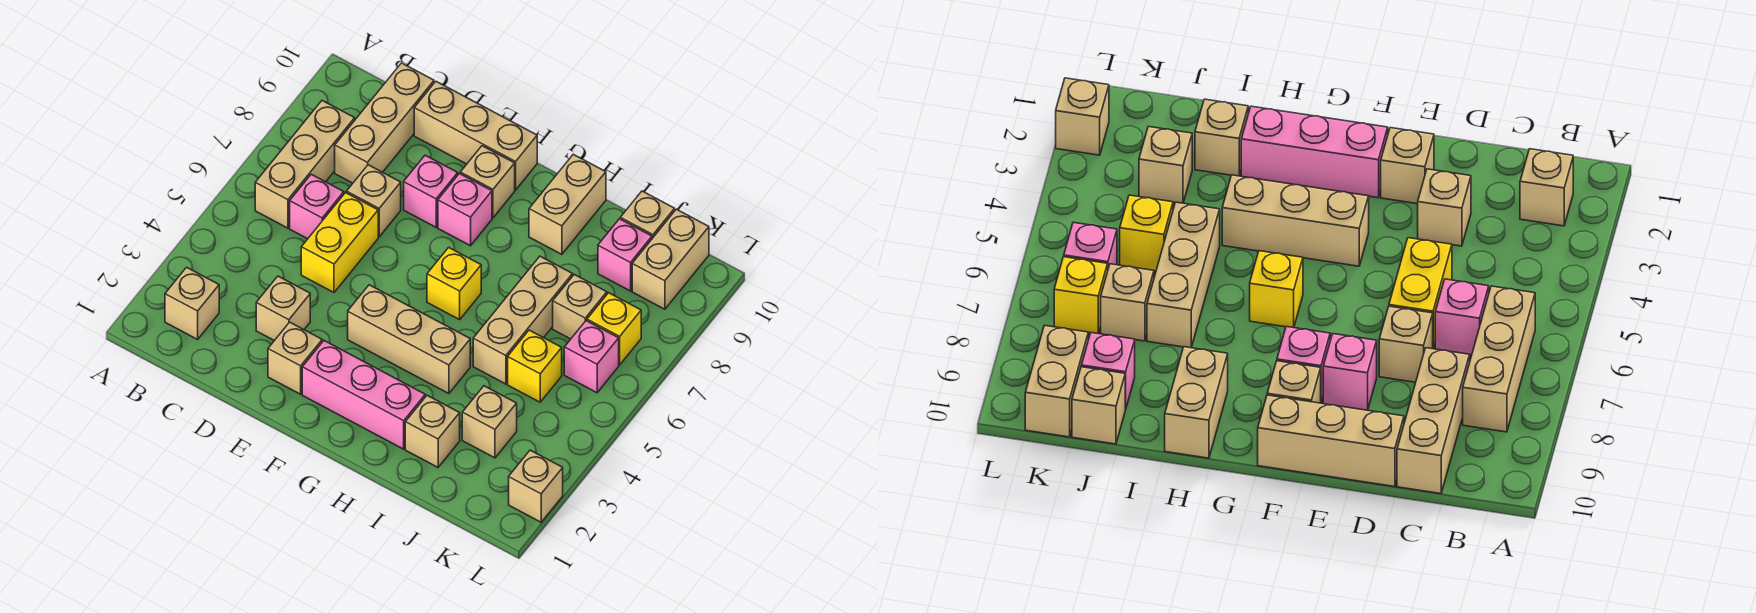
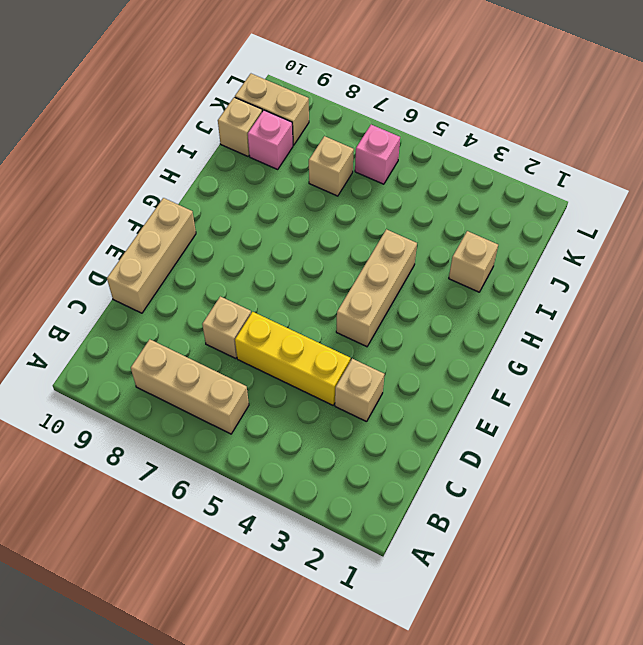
yellow 1x3 brick [235,312,351,405] -> yellow 1x2 brick [301,193,378,292]
none -> tan 1x1 brick [165,267,219,339]
none -> pink 1x1 brick [290,174,344,239]
none -> tan 1x3 brick [335,63,434,183]

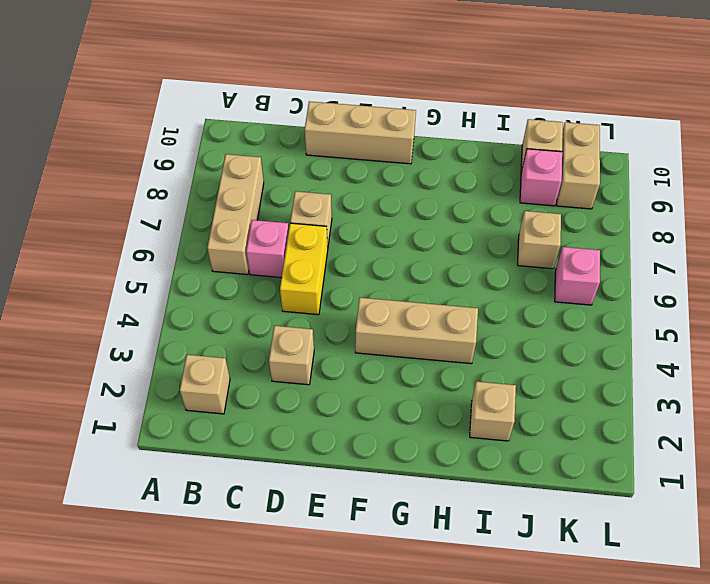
none -> tan 1x3 brick [335,63,434,183]
none -> tan 1x1 brick [268,322,322,394]
none -> pink 1x1 brick [404,155,458,227]

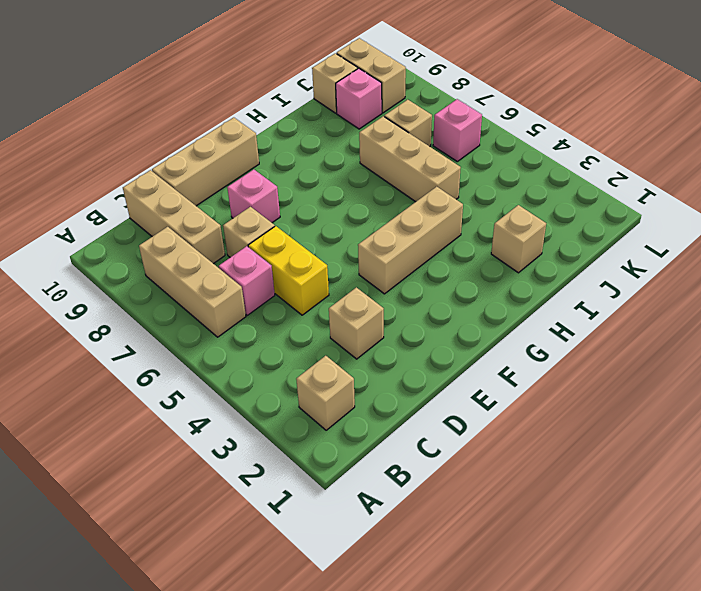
none -> tan 1x1 brick [268,322,322,394]
none -> pink 1x3 brick [302,341,425,449]
none -> pink 1x1 brick [438,174,492,246]

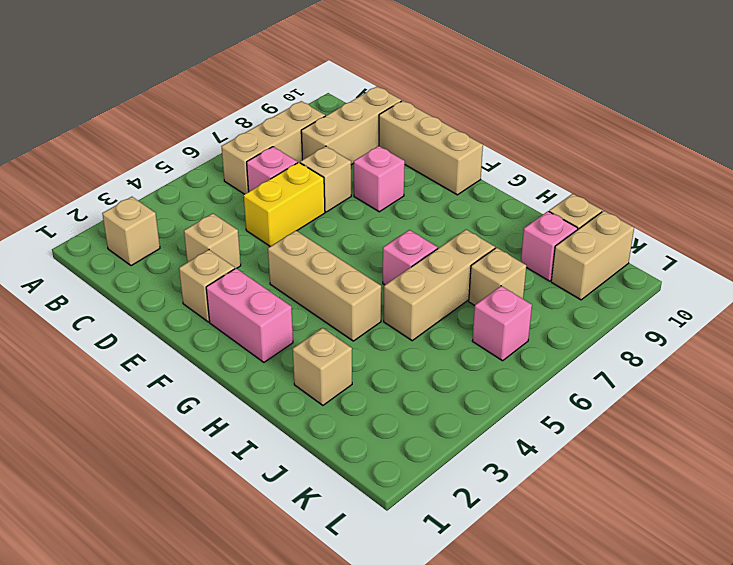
pink 1x2 brick [206,268,293,362] -> pink 1x3 brick [302,341,425,449]
pink 1x1 brick [383,230,438,285] -> pink 1x1 brick moved to [438,174,492,246]
none -> tan 1x1 brick [460,146,515,218]
none -> yellow 1x1 brick [427,247,481,320]
none -> tan 1x2 brick [529,154,606,254]

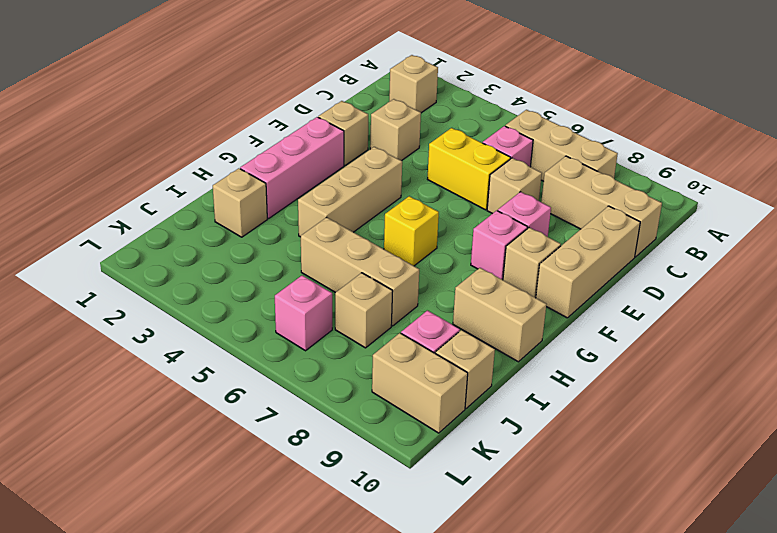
none -> tan 1x1 brick [462,386,517,458]
none -> yellow 1x1 brick [508,330,562,402]
none -> yellow 1x1 brick [587,293,641,365]

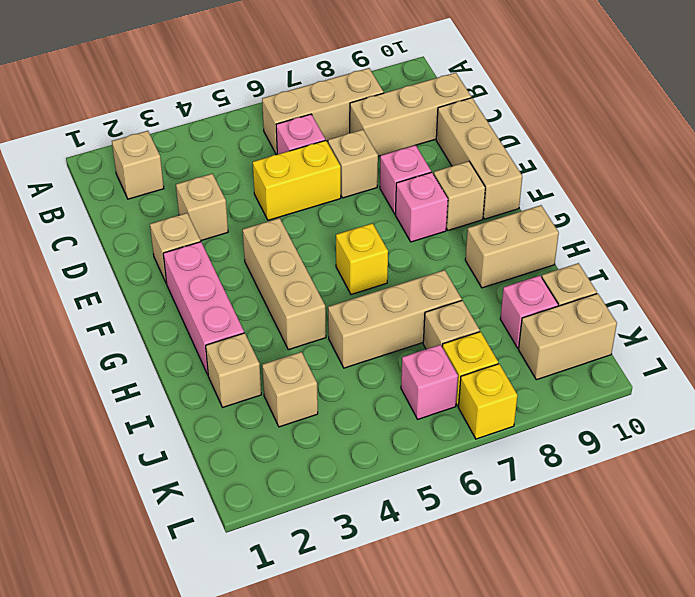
yellow 1x1 brick [458,364,518,439] -> yellow 1x1 brick moved to [508,330,562,402]
none -> tan 1x1 brick [509,450,563,522]

